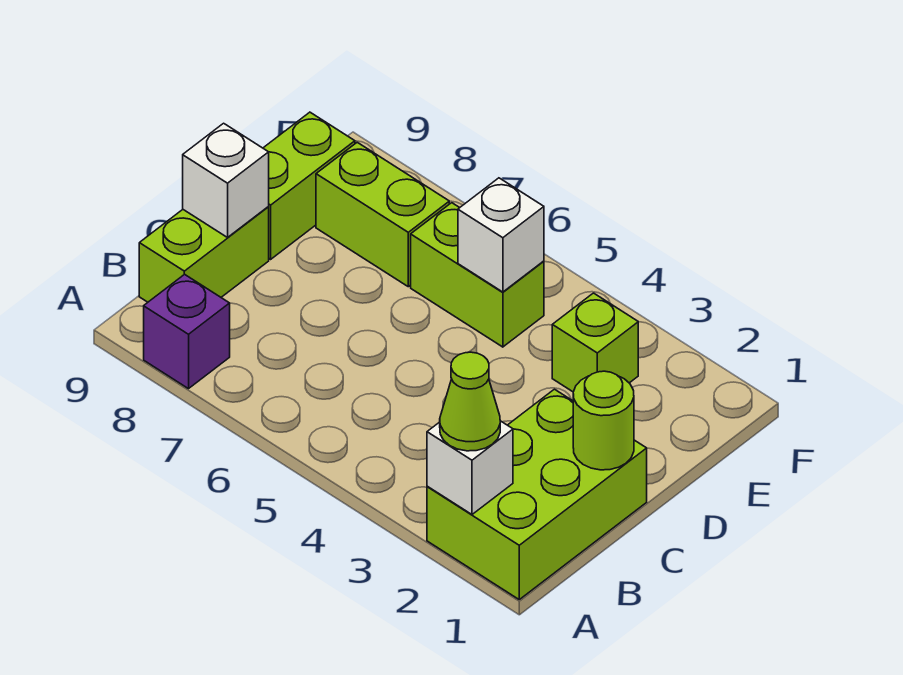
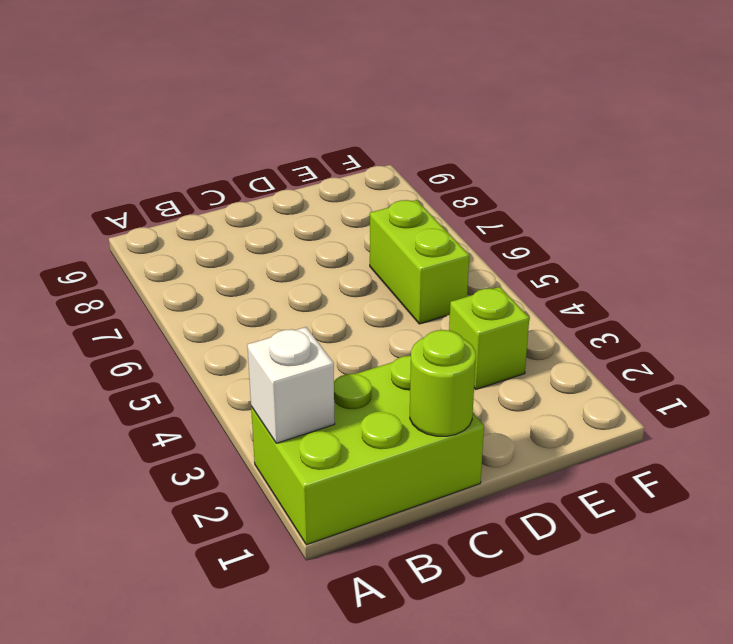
none -> purple 1x1 brick [144,274,230,389]
none -> lime 1x2 brick [139,207,269,302]
none -> lime 1x2 brick [263,112,355,259]

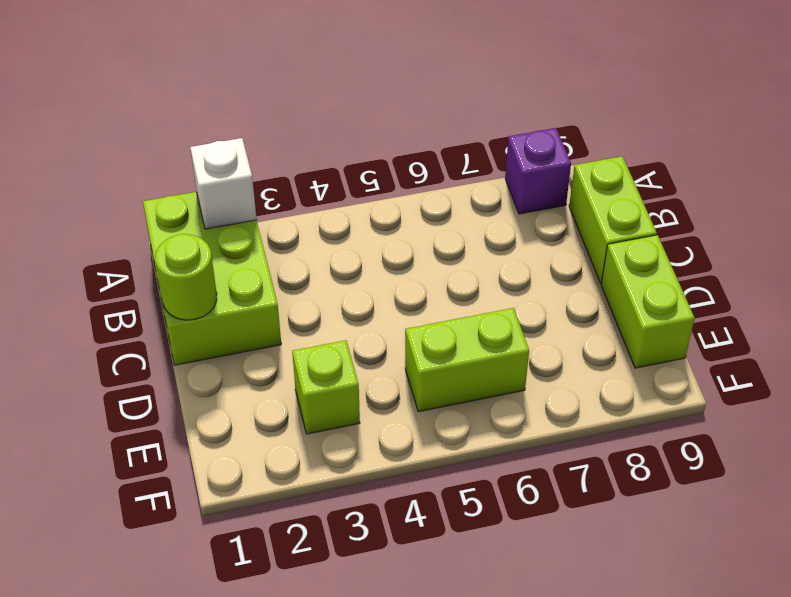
none -> lime 1x2 brick [316,142,449,287]
none -> white 1x1 brick [183,123,269,237]
none -> white 1x1 brick [458,178,544,292]

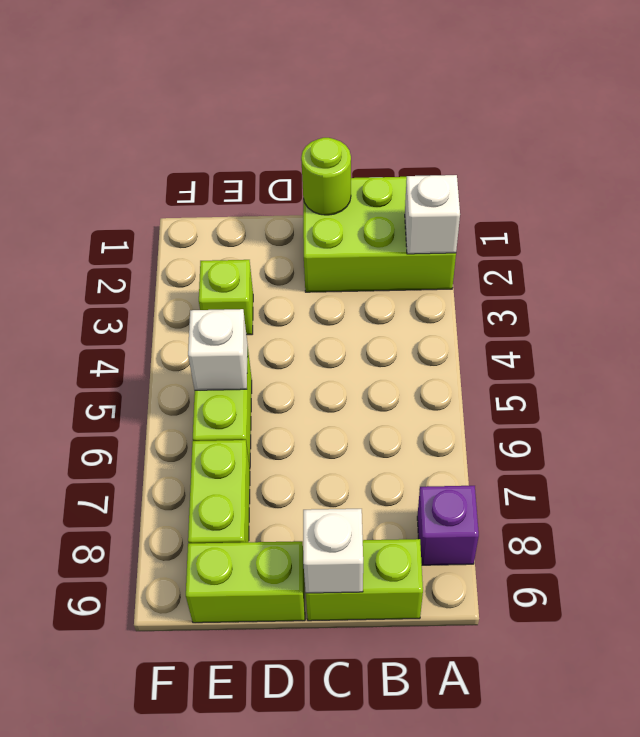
none -> lime 1x1 cone [440,352,500,451]

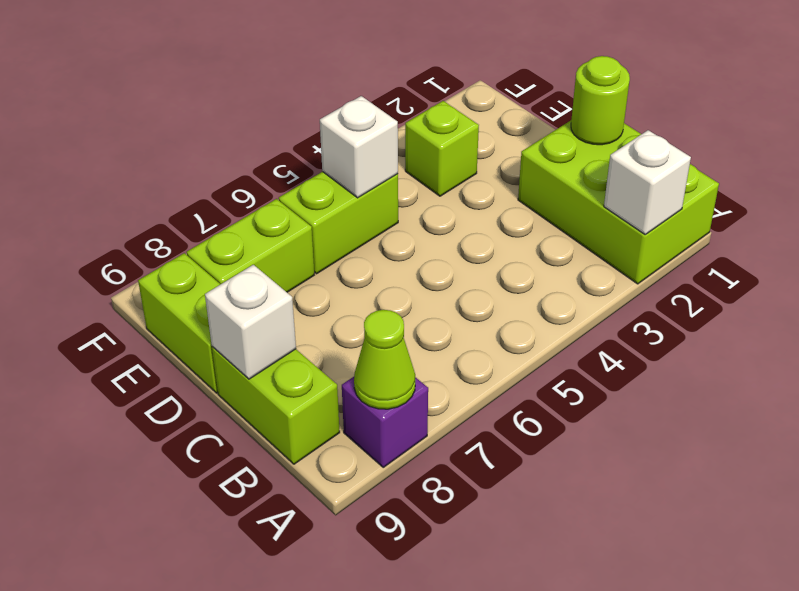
lime 1x1 cone [354,310,415,409] -> lime 1x1 cone moved to [440,352,500,451]

